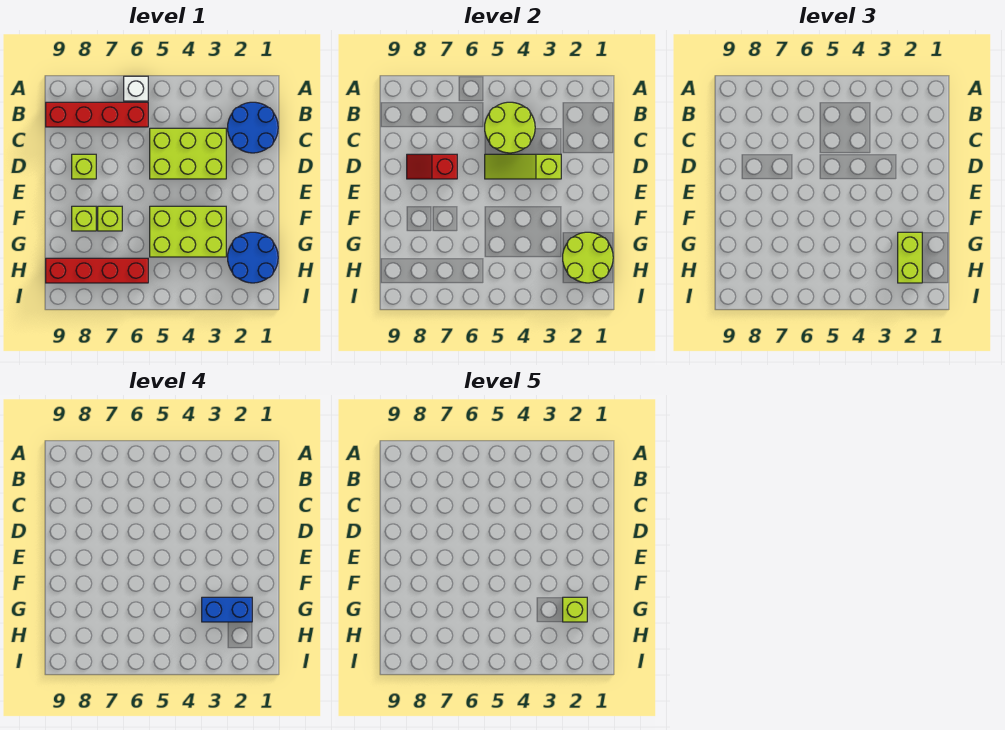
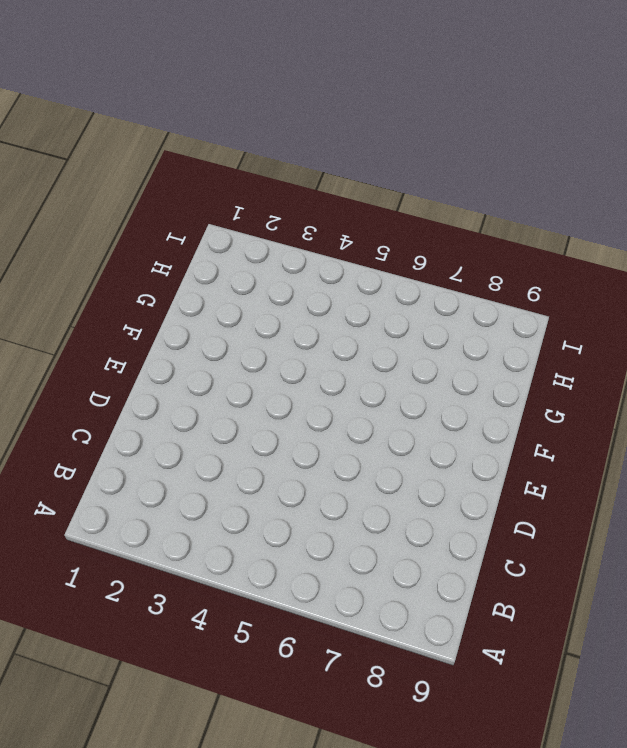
none -> white 1x1 brick [124,76,148,101]
none -> blue 2x2 round brick [228,102,278,153]
none -> red 1x4 brick [46,102,148,127]

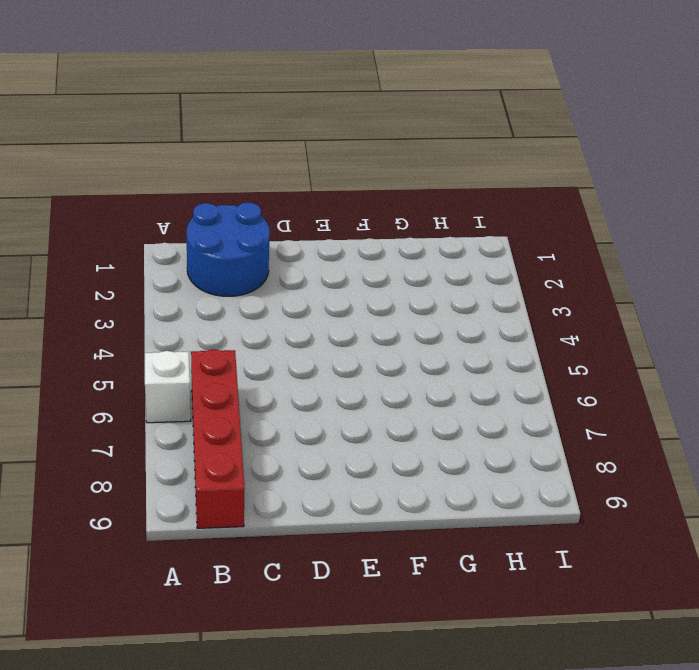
none -> lime 2x3 brick [150,128,226,179]
none -> lime 1x1 brick [72,154,96,179]
none -> lime 2x3 brick [150,206,226,257]

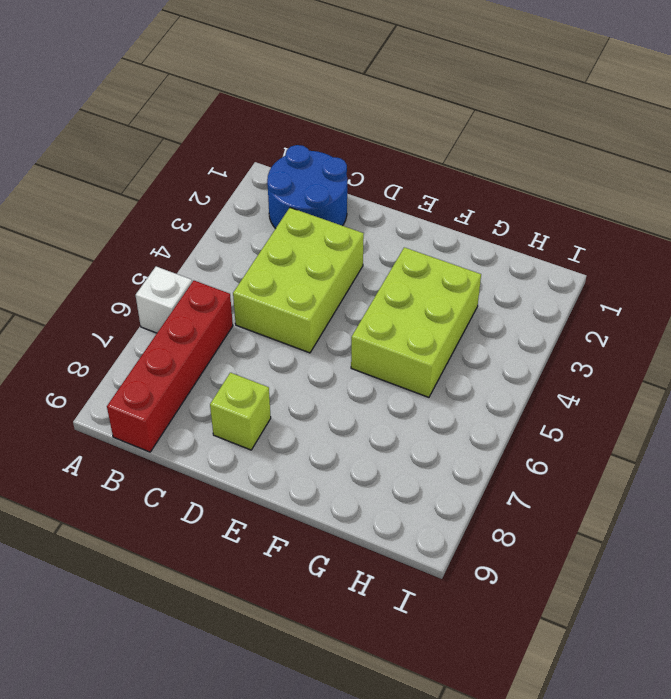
none -> lime 1x1 brick [98,206,122,231]
none -> lime 1x1 brick [72,206,96,231]
none -> blue 2x2 round brick [228,232,278,283]

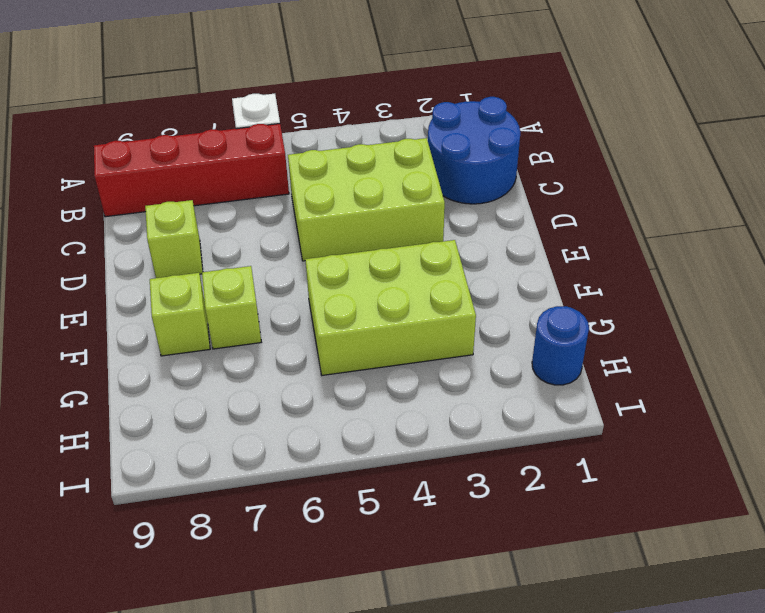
blue 1x1 round brick [532,306,589,385] -> blue 2x2 round brick [228,232,278,283]
none -> red 1x4 brick [46,258,148,283]
none -> lime 2x2 round brick [485,102,535,153]
none -> lime 1x3 slope [485,154,561,179]

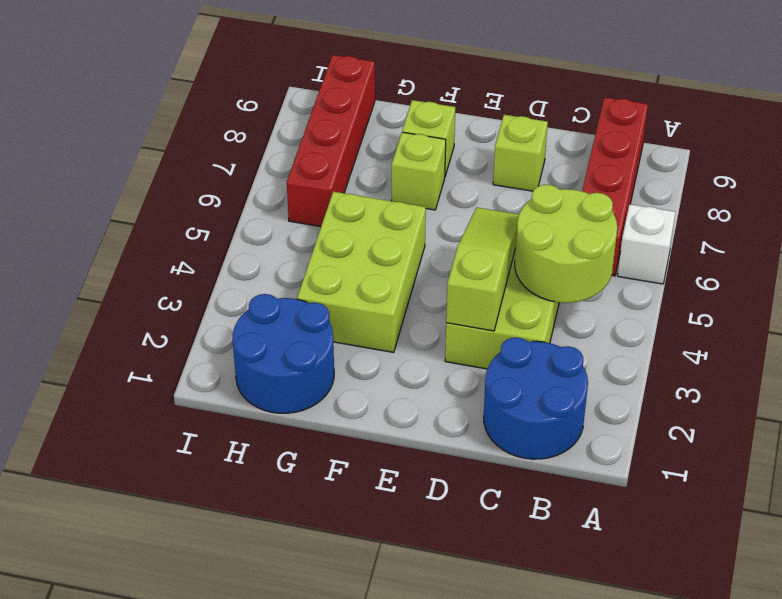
none -> red 1x2 slope [407,154,457,179]
none -> lime 2x2 round brick [563,232,613,283]
none -> lime 1x2 brick [898,232,922,283]

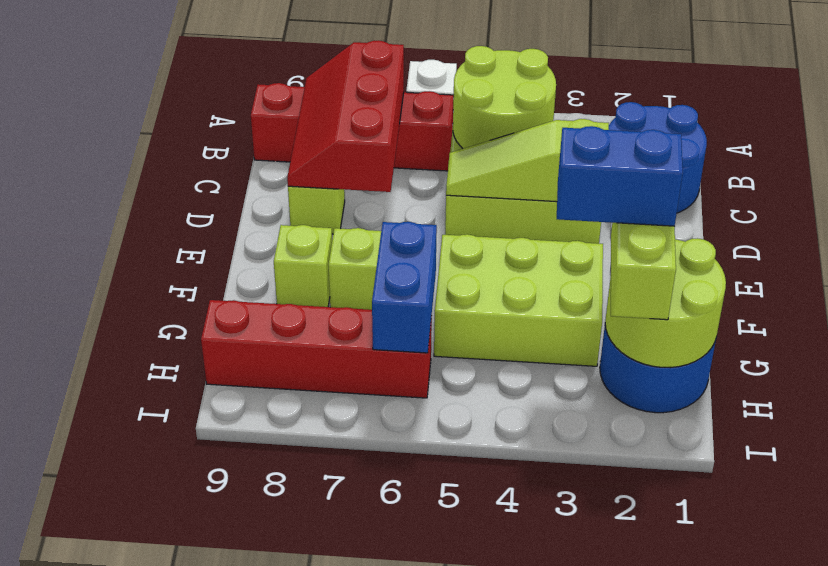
red 2x3 slope [287,40,404,192] -> red 1x2 slope [407,154,457,179]
blue 1x2 brick [372,222,437,353] -> none
none -> lime 1x1 brick [563,597,587,622]

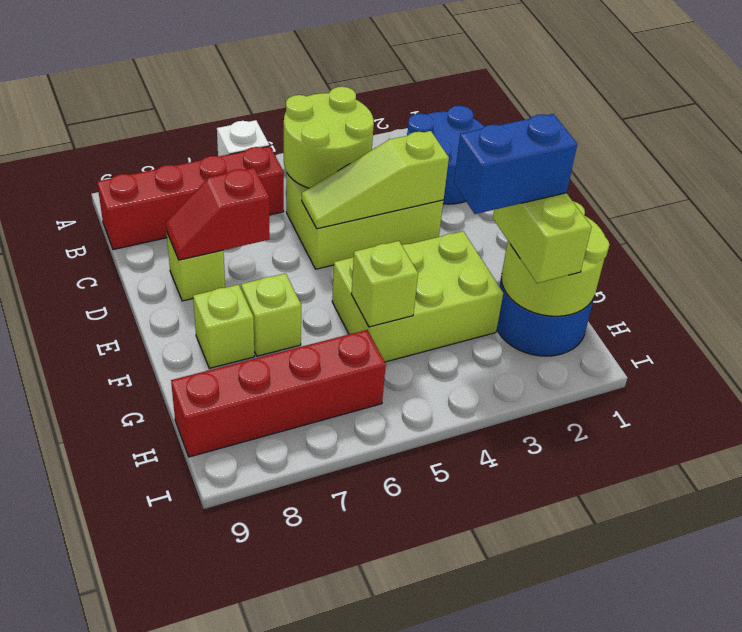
lime 1x1 brick [351,241,418,327] -> lime 1x1 brick moved to [563,597,587,622]

